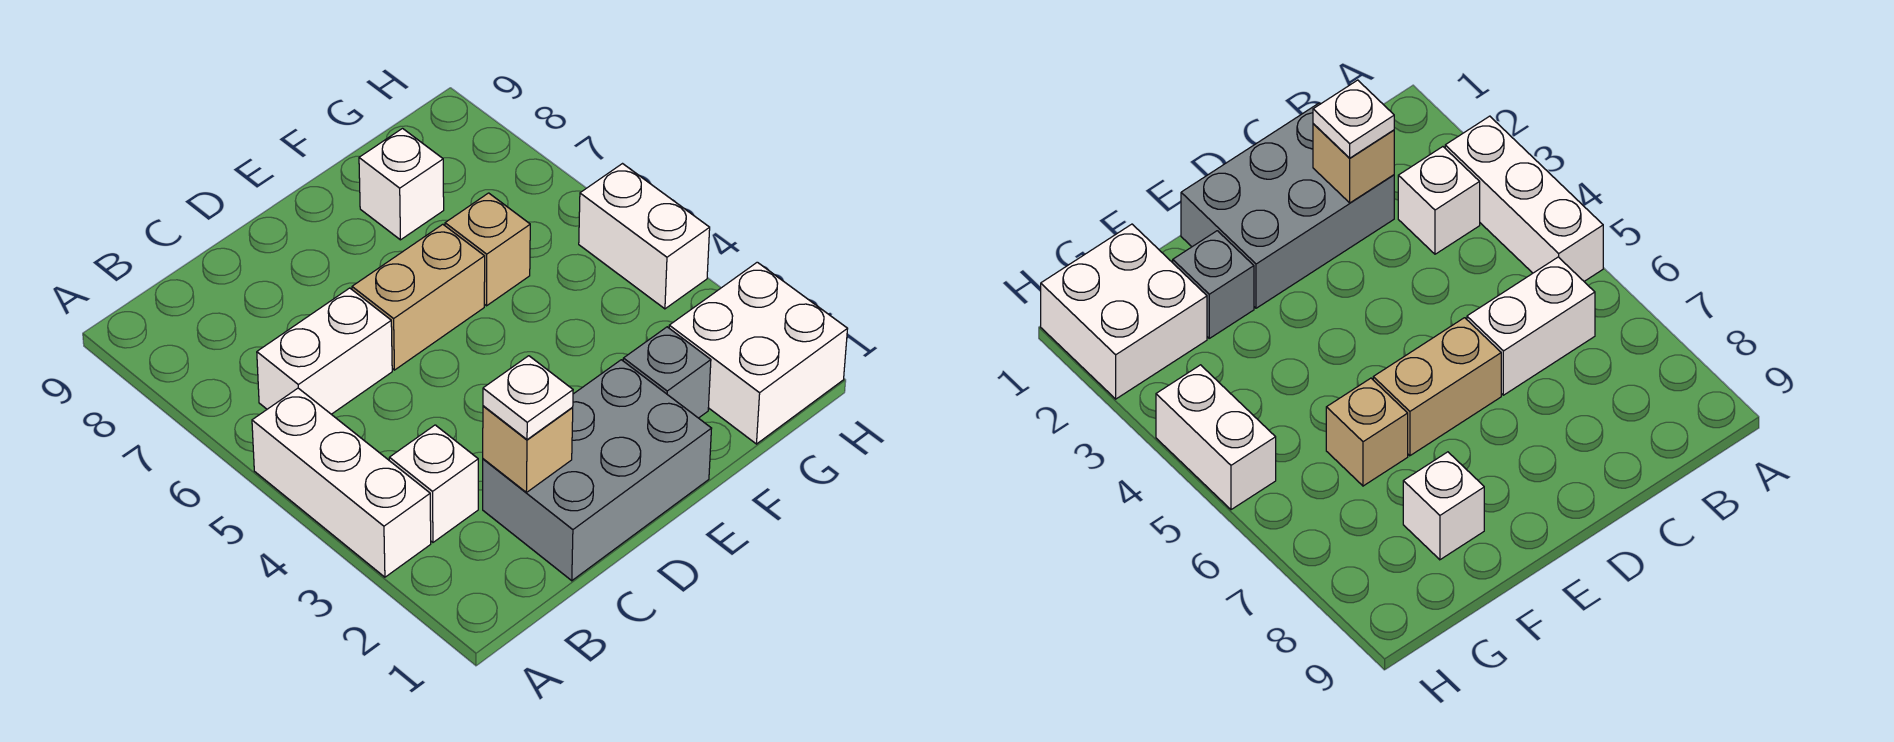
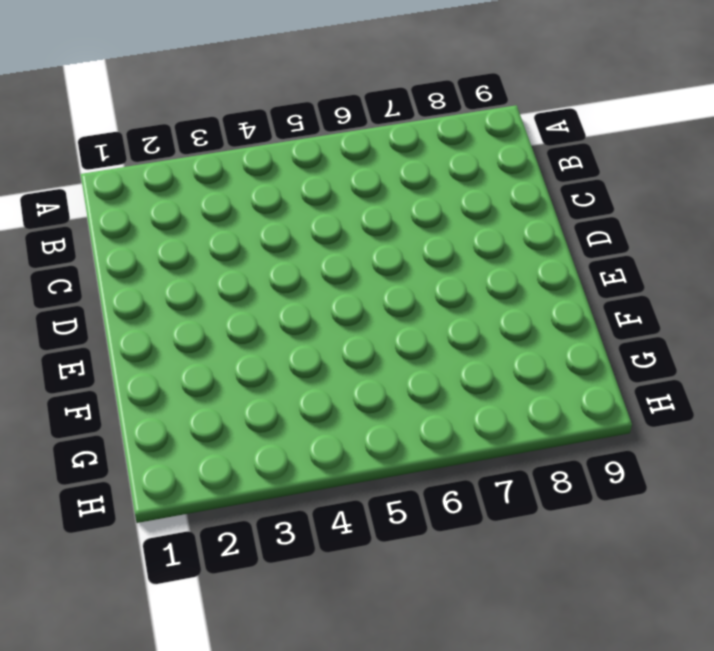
none -> white 1x3 brick [252,388,431,577]
none -> white 1x1 brick [389,425,478,542]
none -> white 1x2 brick [257,288,392,414]

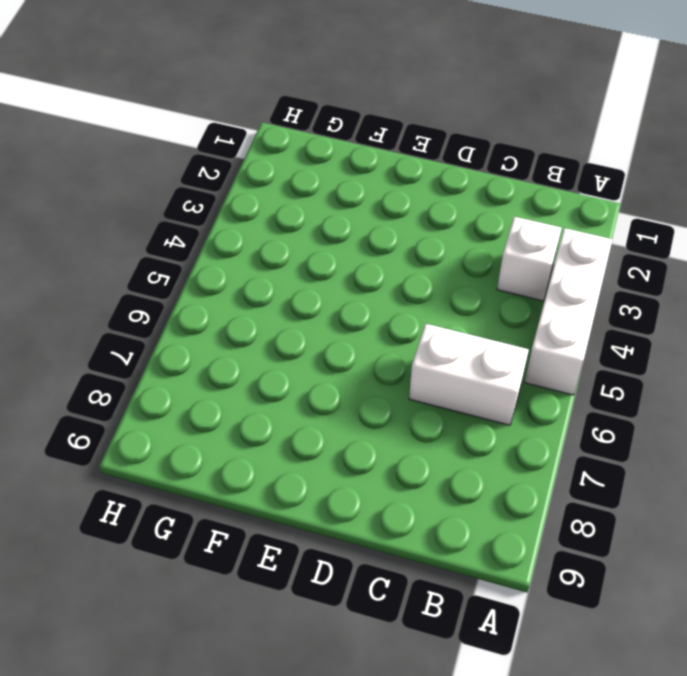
none -> grey 2x3 brick [483,360,712,581]
none -> tan 1x2 brick [352,224,485,370]
none -> grey 1x1 brick [623,327,711,418]

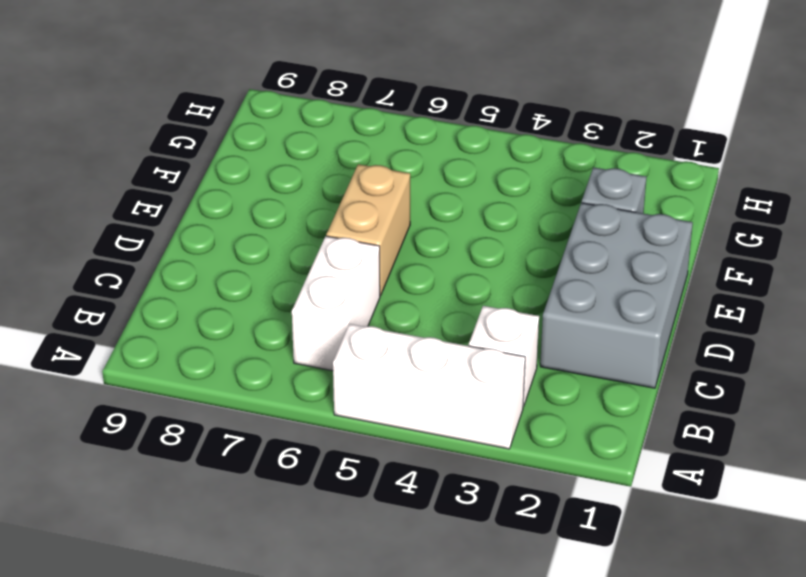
none -> tan 1x1 brick [445,193,530,306]
none -> white 1x1 brick [359,129,444,240]
none -> white 2x2 brick [669,262,847,444]

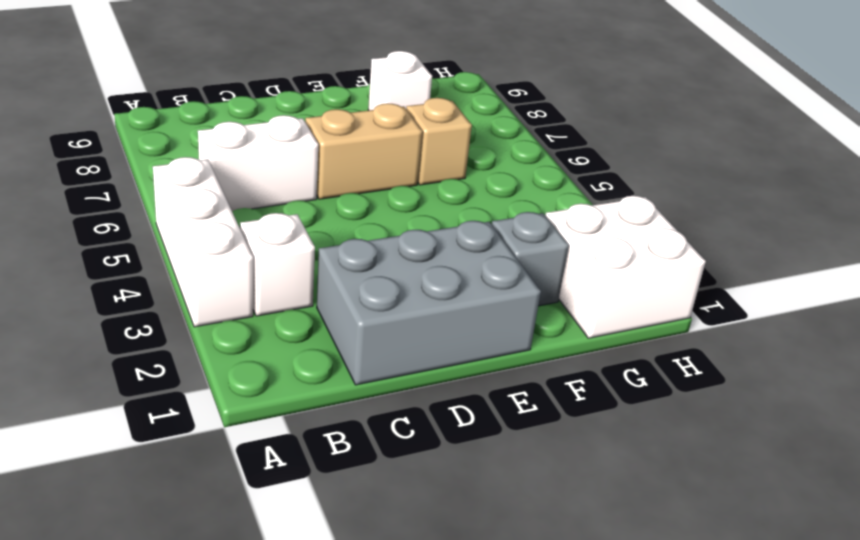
none -> white 1x2 brick [579,164,710,309]
none -> tan 1x1 brick [483,406,573,492]
none -> white 1x1 plate [483,356,573,440]

